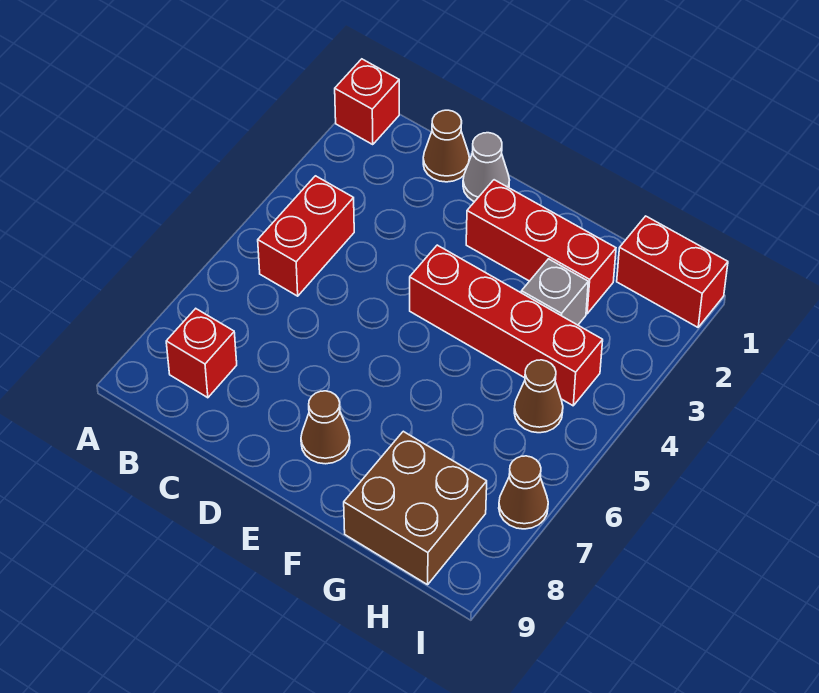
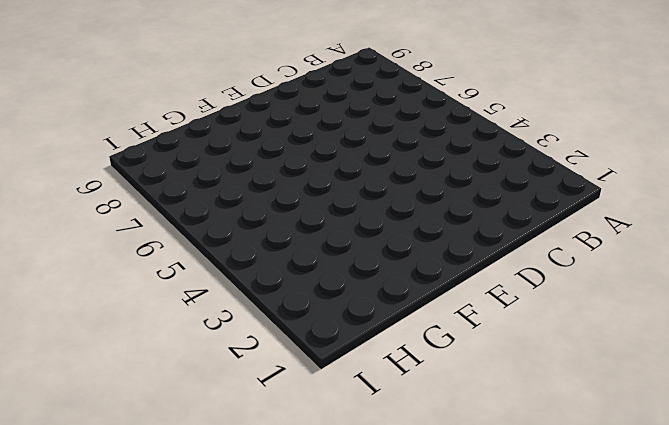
none -> red 1x1 brick [335,59,399,145]
none -> red 1x2 brick [258,176,354,296]
none -> red 1x1 brick [166,309,237,398]

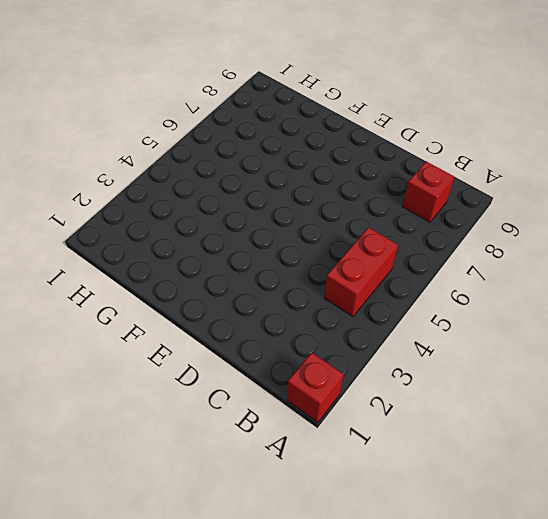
none -> brown 1x1 cone [423,110,469,182]
none -> grey 1x1 cone [463,133,509,202]
none -> red 1x3 brick [466,180,616,314]

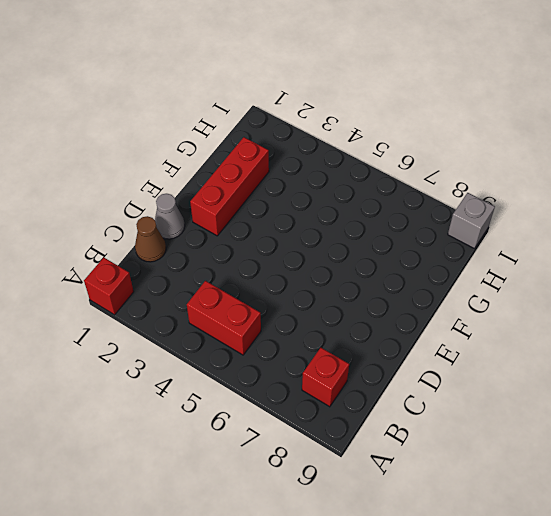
grey 1x1 brick [448,193,495,249] -> grey 1x1 brick moved to [521,259,588,325]
none -> red 1x4 brick [410,245,603,406]
none -> brown 1x1 cone [301,391,350,464]
none -> brown 2x2 brick [344,431,487,585]

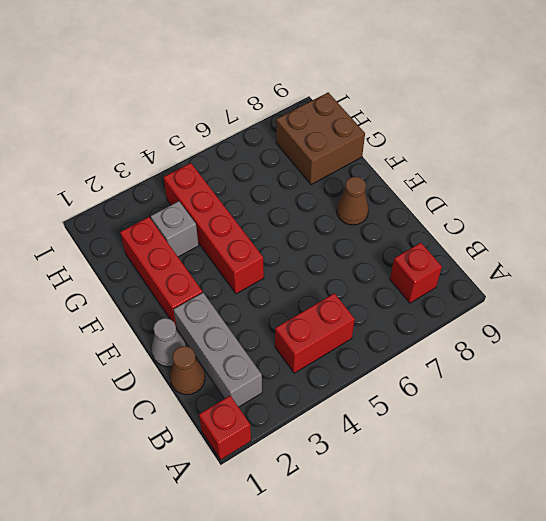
grey 1x3 brick [173,293,262,407] -> none
none -> red 1x2 brick [617,216,728,327]
none -> brown 1x1 cone [514,360,563,433]
none -> brown 1x1 cone [499,456,548,529]

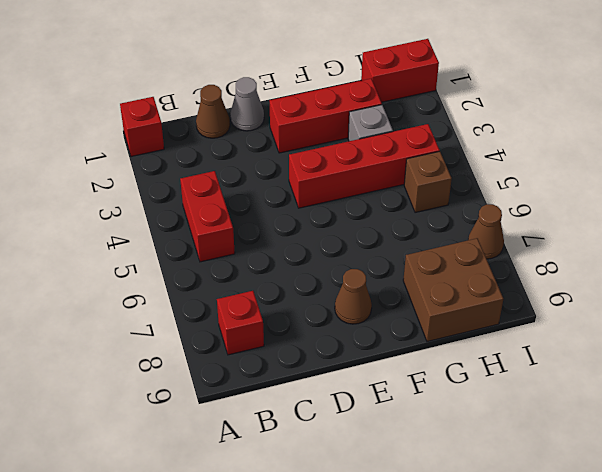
brown 1x1 brick [404,151,452,213] -> brown 1x1 cone [514,360,563,433]

